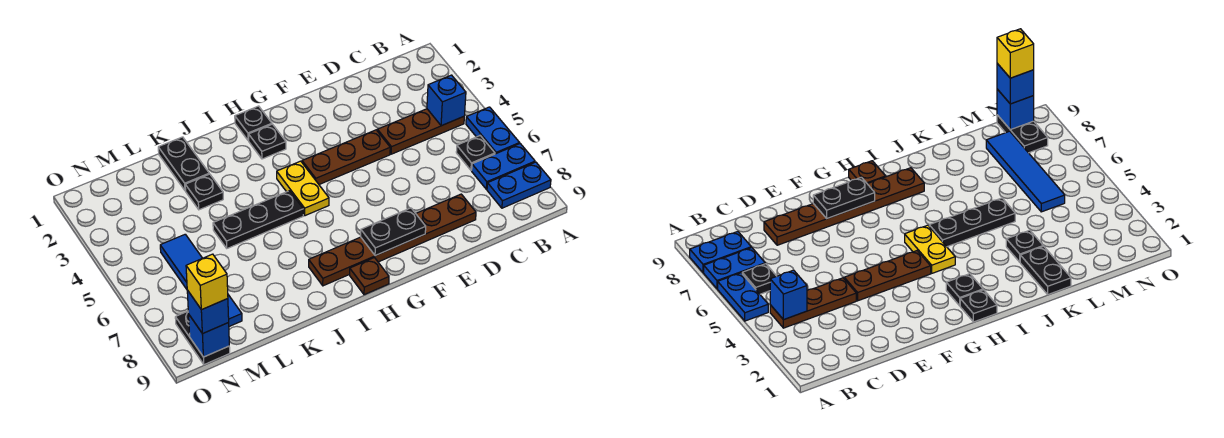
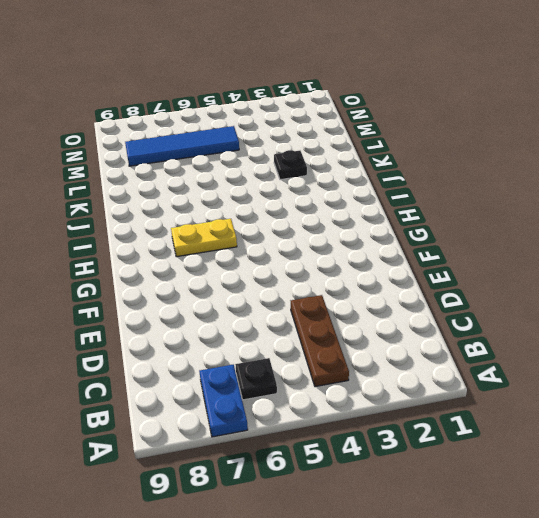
yellow 1x2 plate [171,219,237,257] -> yellow 1x2 plate moved to [277,161,329,216]
none -> blue 1x2 plate [466,107,519,154]
none -> blue 1x2 plate [487,162,551,208]
none -> brown 1x6 plate [309,194,476,286]

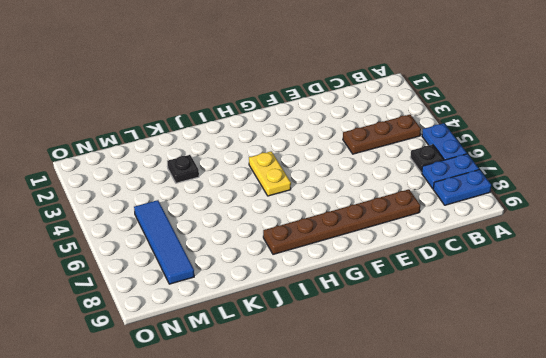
none -> brown 1x3 plate [302,130,390,184]
none -> black 1x1 plate [235,106,272,141]
none -> black 1x1 plate [249,124,286,159]

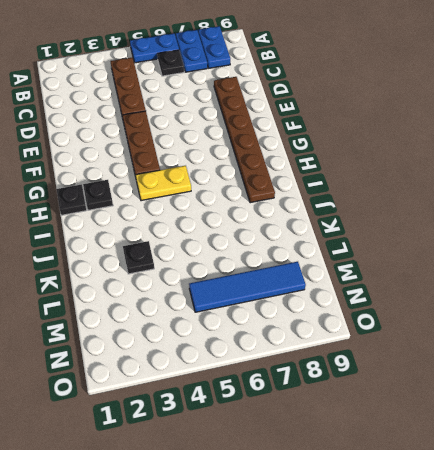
none -> brown 1x1 plate [350,258,389,295]
none -> black 1x3 plate [213,191,303,248]
none -> black 1x2 plate [158,137,209,191]

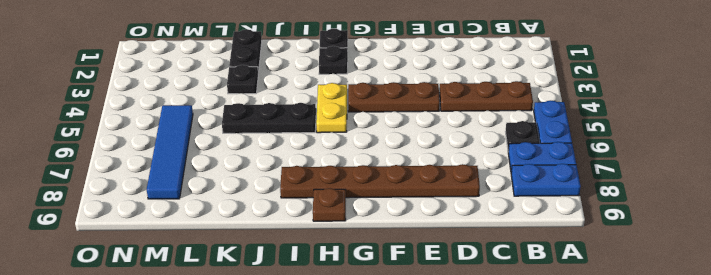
none -> black 1x2 plate [175,311,230,365]
none -> blue 1x1 brick [427,75,466,126]
none -> black 1x2 plate [361,208,426,256]

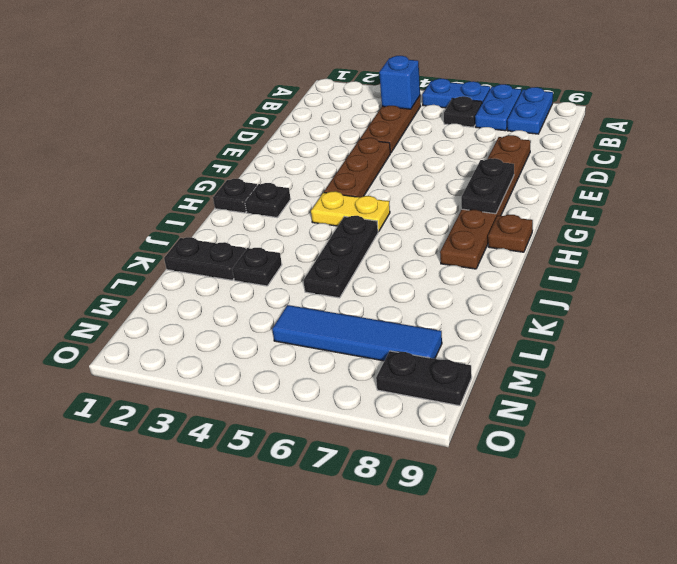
none -> blue 1x1 brick [189,315,229,357]
none -> blue 1x1 brick [187,290,229,334]
none -> yellow 1x1 brick [186,254,228,310]

